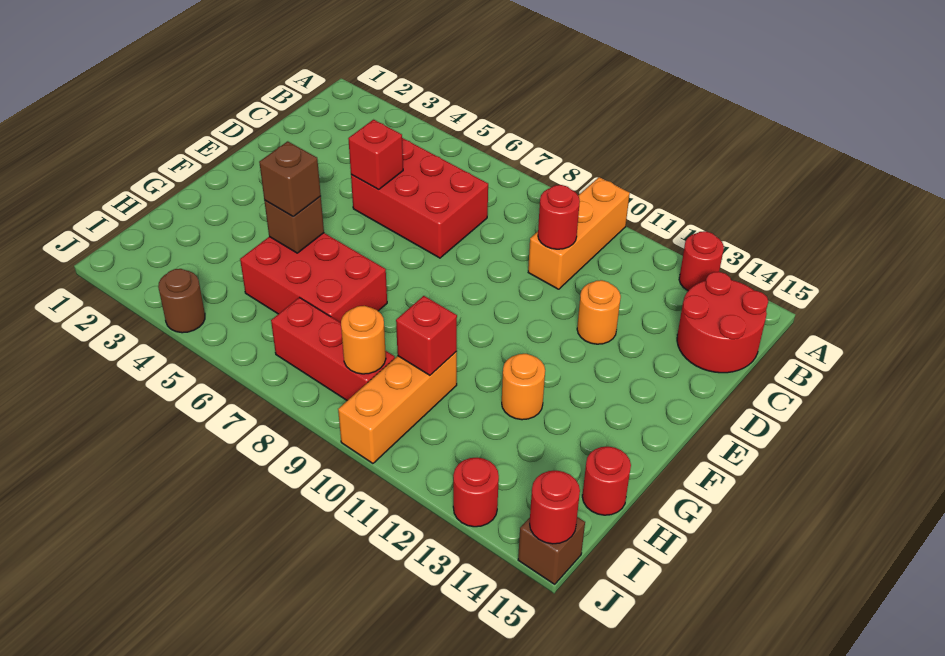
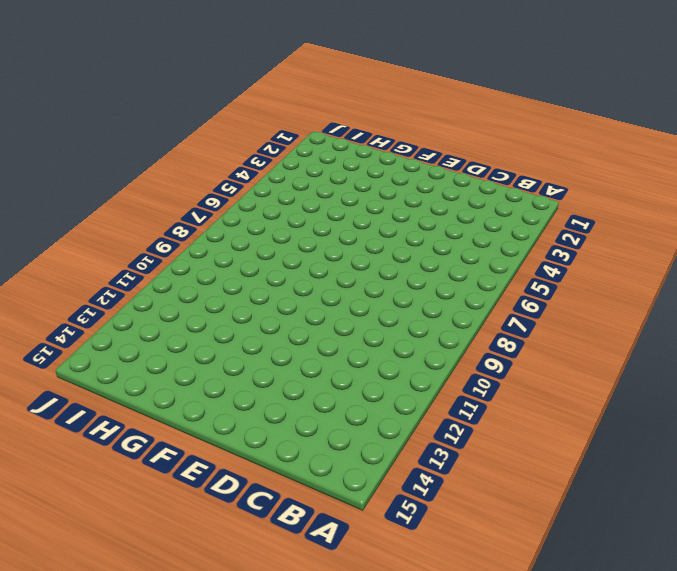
none -> orange 1x3 brick [528,177,630,289]
none -> red 1x1 round brick [679,231,724,291]
none -> red 2x2 round brick [677,272,768,373]

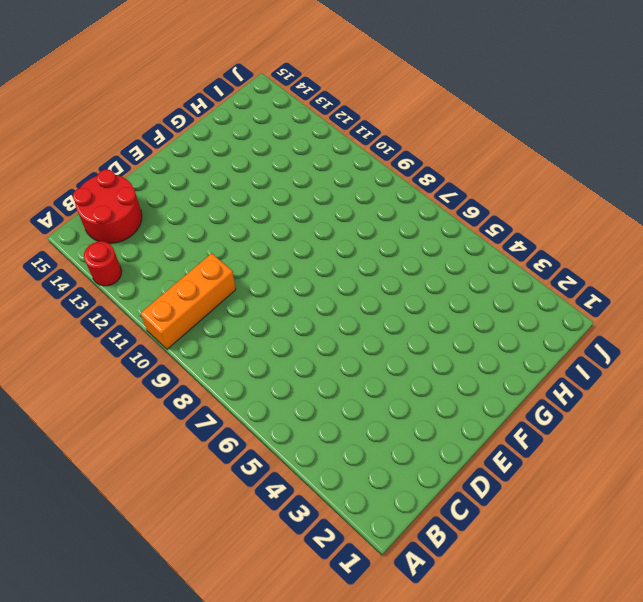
none -> red 2x3 brick [351,138,488,258]
none -> orange 1x1 round brick [577,280,621,344]
none -> red 2x3 brick [240,233,387,323]

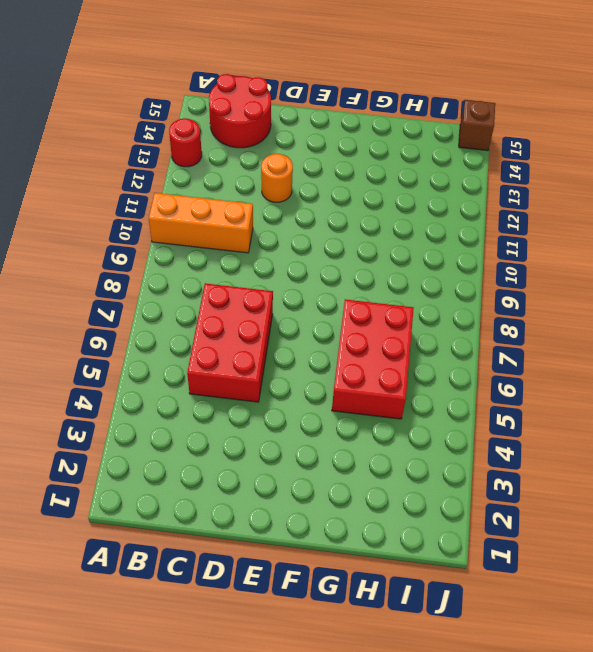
none -> orange 1x1 round brick [502,354,545,420]
none -> orange 1x3 brick [338,352,457,463]
none -> red 1x1 round brick [582,447,631,515]

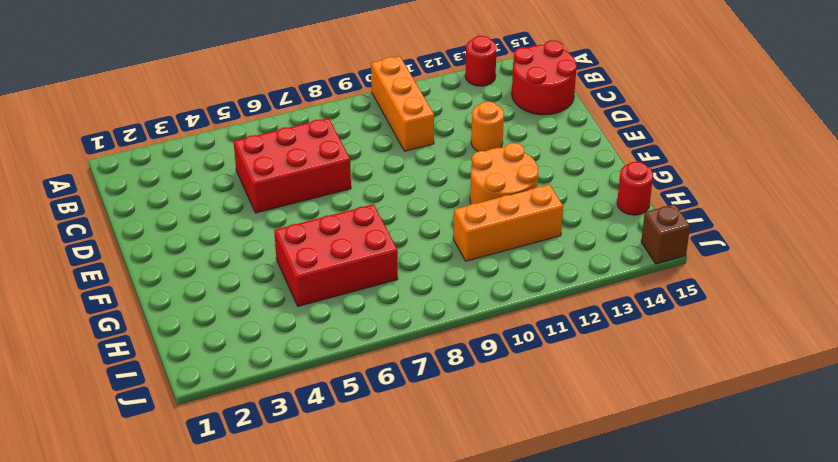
orange 2x2 round brick [470,143,538,204] -> orange 1x1 round brick [502,354,545,420]
orange 1x3 brick [453,184,563,261] -> orange 1x3 brick turned to [338,352,457,463]
none -> red 1x3 brick [271,297,395,401]
none -> brown 1x1 round brick [158,269,205,333]
none -> red 1x1 round brick [453,458,499,527]

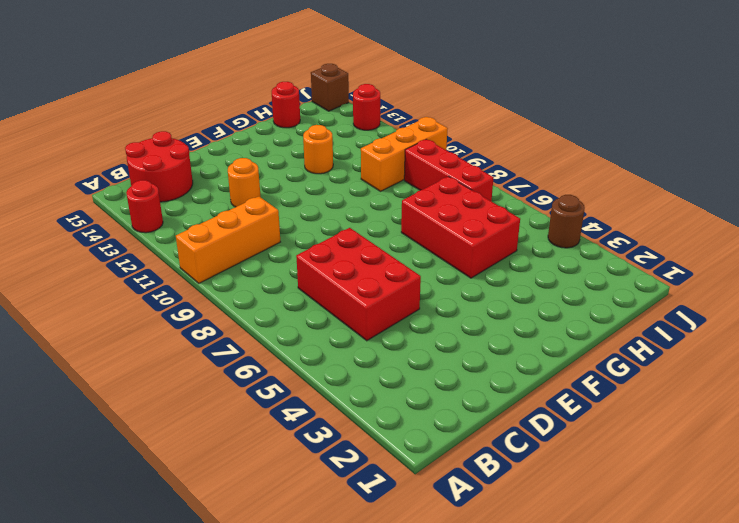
none -> red 1x1 round brick [538,185,580,249]
none -> red 1x1 brick [348,120,403,190]
none -> brown 1x1 brick [264,196,324,253]

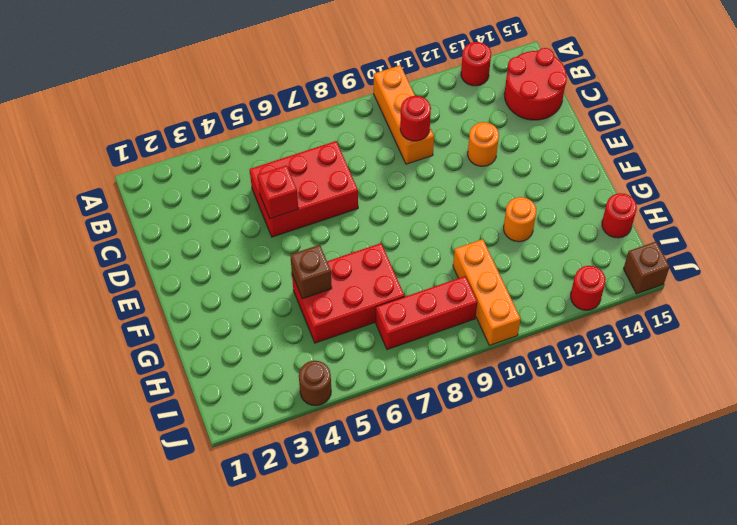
none -> red 1x1 brick [396,296,457,375]
none -> orange 1x1 round brick [341,306,386,374]
none -> red 1x1 round brick [530,471,580,544]

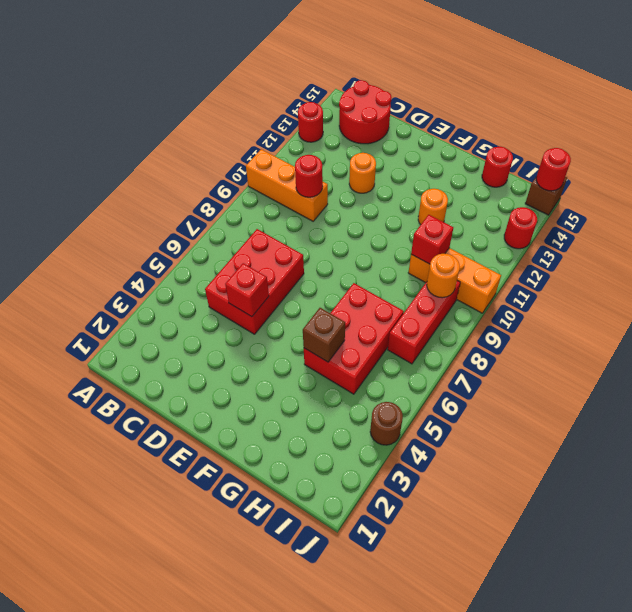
none -> brown 1x1 brick [259,141,321,217]

